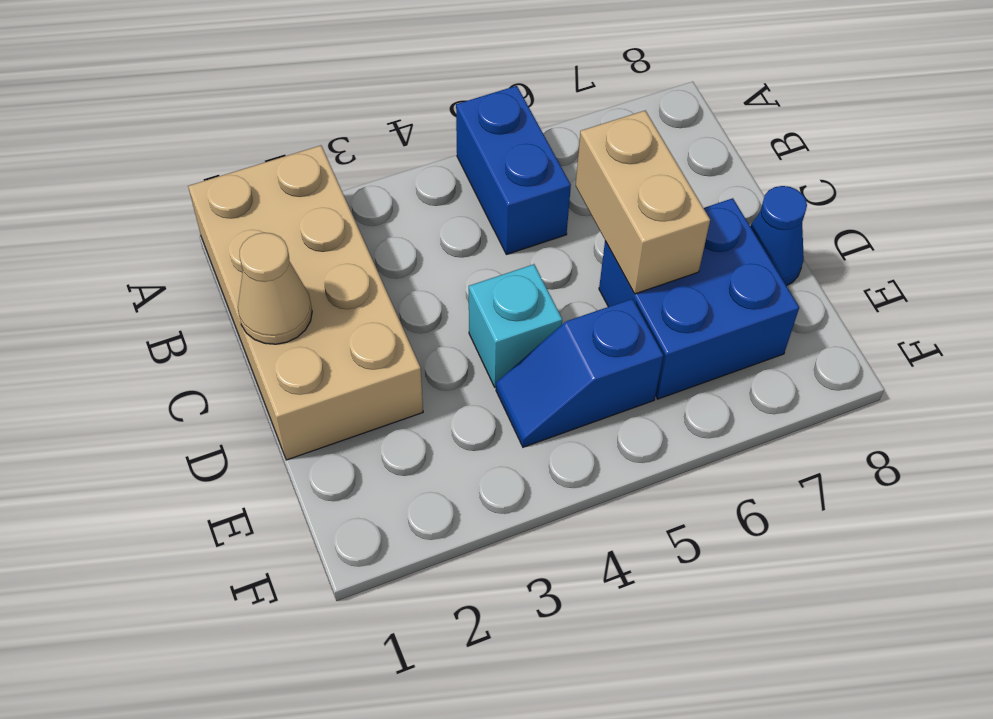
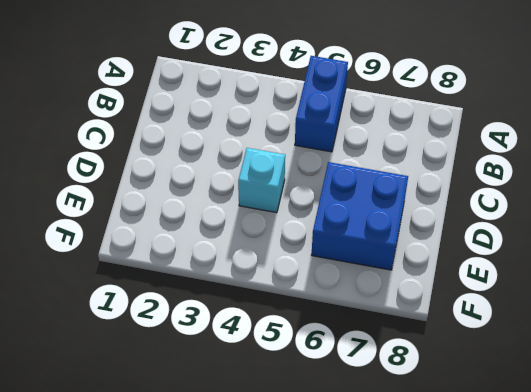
none -> tan 2x4 brick [188,145,423,460]
none -> blue 1x1 cone [750,186,807,286]

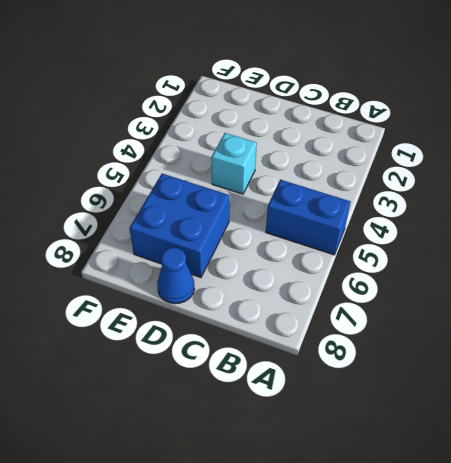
none -> tan 2x4 brick [188,145,423,460]
none -> blue 1x2 slope [496,299,663,447]

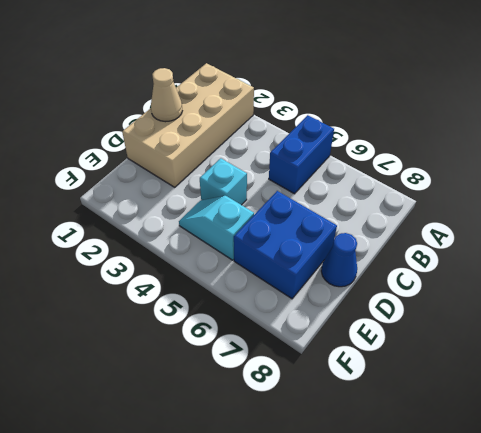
cyan 1x2 slope [179,196,254,260] -> blue 1x2 slope [496,299,663,447]
none -> tan 1x2 brick [576,111,710,294]

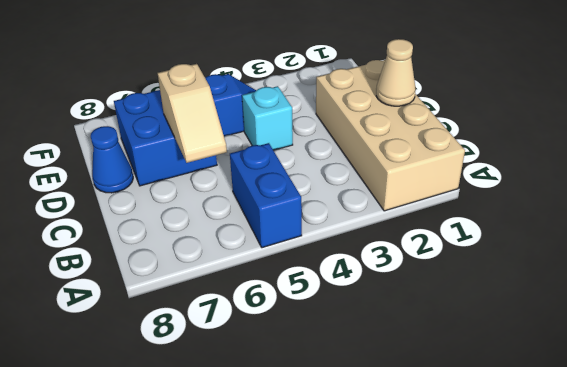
tan 1x2 slope [158,64,227,163] -> tan 1x2 brick [576,111,710,294]

